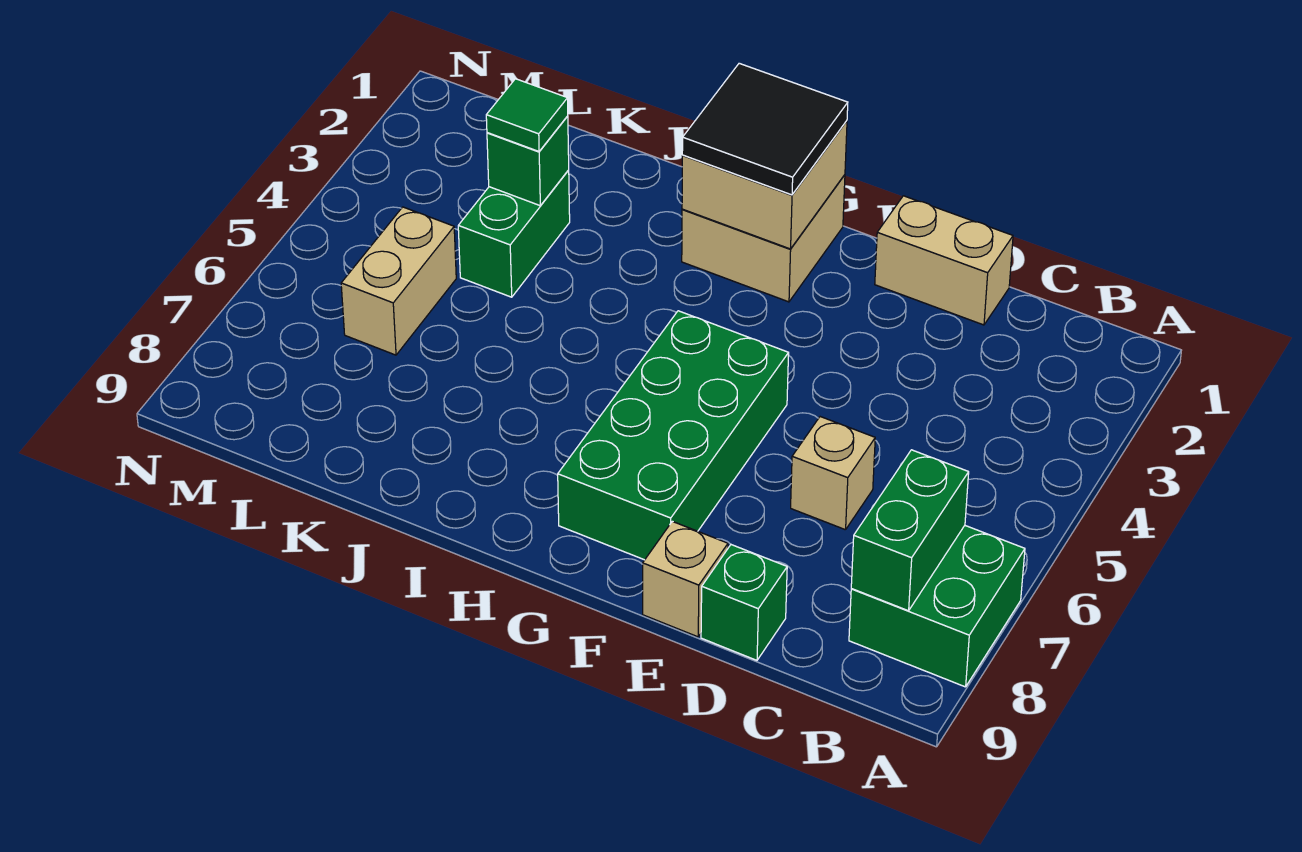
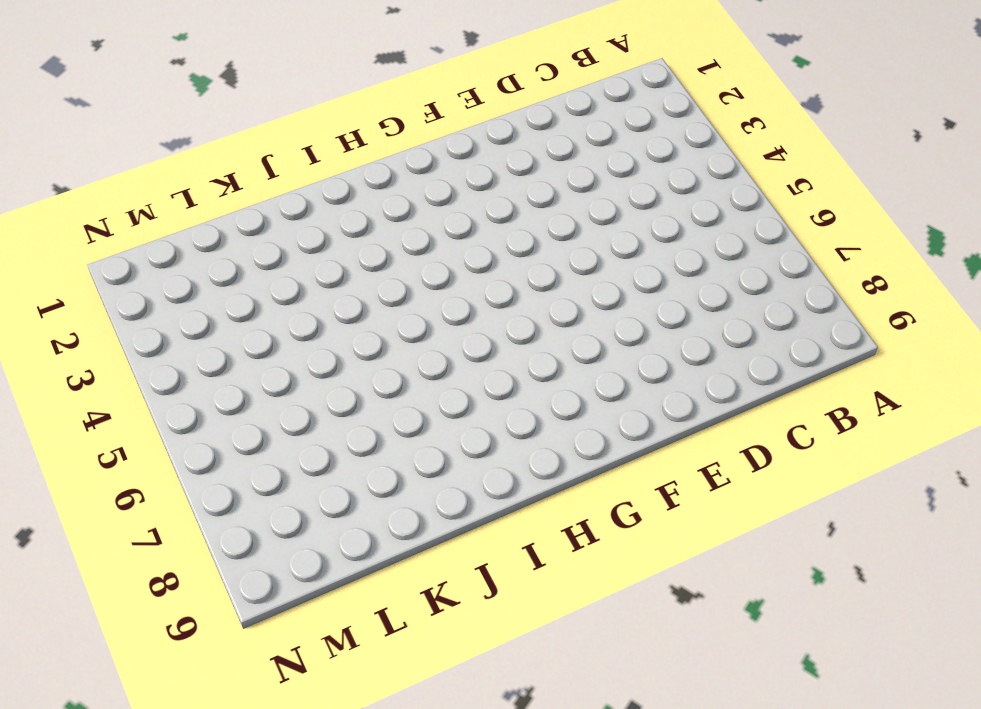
none -> green 2x2 brick [849,526,1025,687]
none -> tan 1x2 brick [875,196,1013,325]
none -> tan 1x1 brick [791,417,875,530]

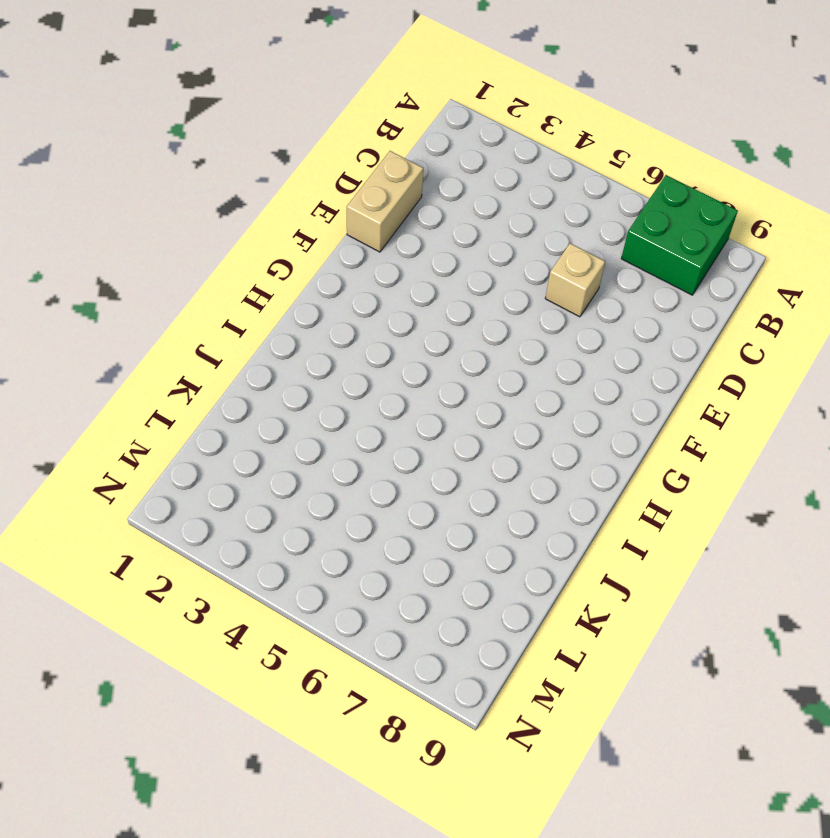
none -> green 1x1 brick [701,545,787,660]
none -> tan 1x1 brick [643,521,728,637]
none -> green 2x4 brick [558,311,789,560]

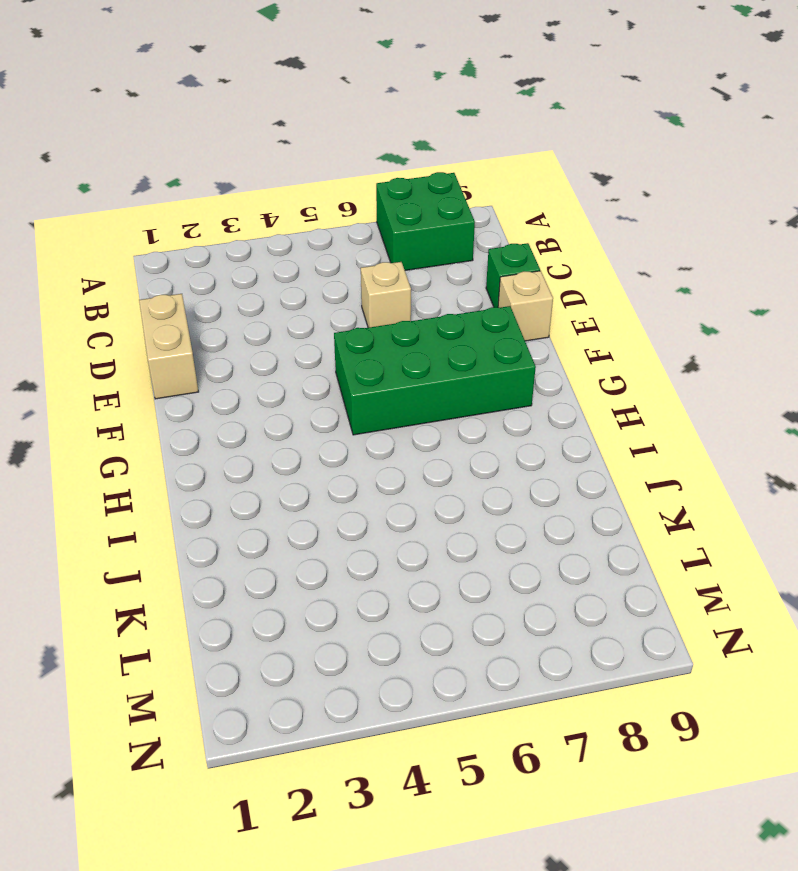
none -> tan 2x2 brick [682,175,845,302]
none -> green 1x2 brick [458,170,570,297]
none -> tan 1x2 brick [341,207,456,355]

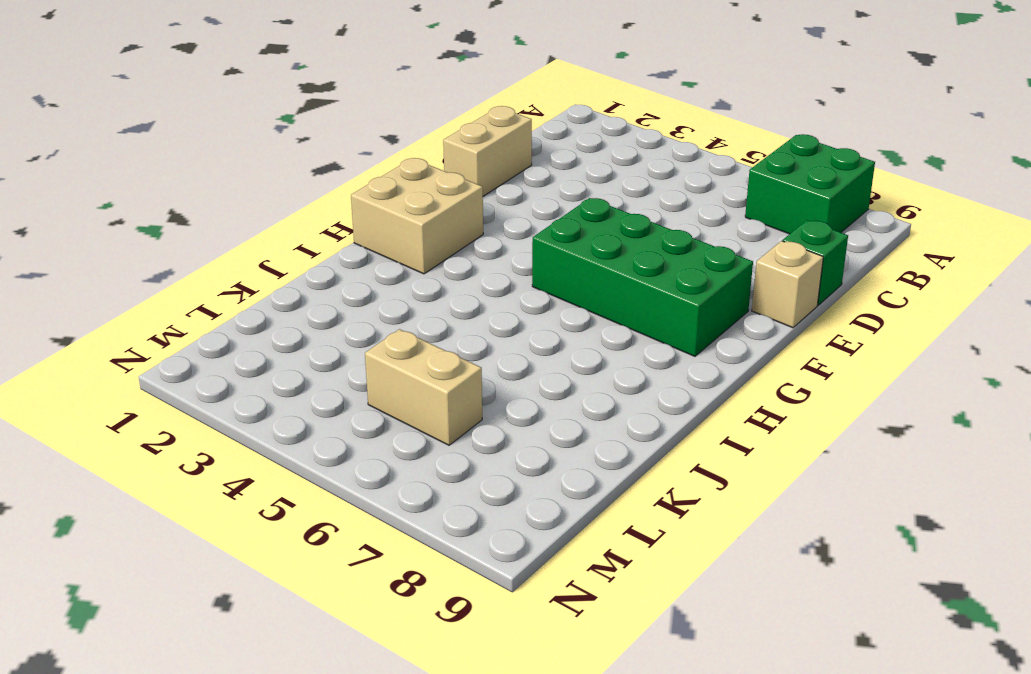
none -> tan 1x1 brick [791,417,875,530]
none -> green 1x2 brick [458,170,570,297]
none -> green 1x2 brick [851,450,969,611]

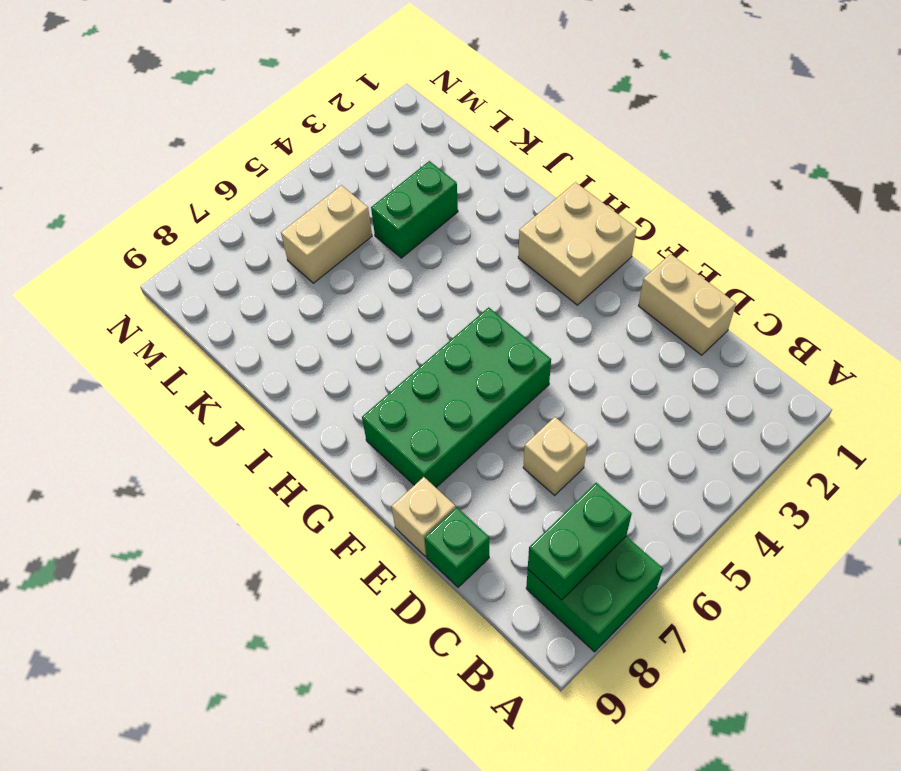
none -> tan 2x2 brick [682,121,847,249]
none -> green 1x1 brick [487,116,569,205]
none -> black 2x2 tile [682,63,848,195]

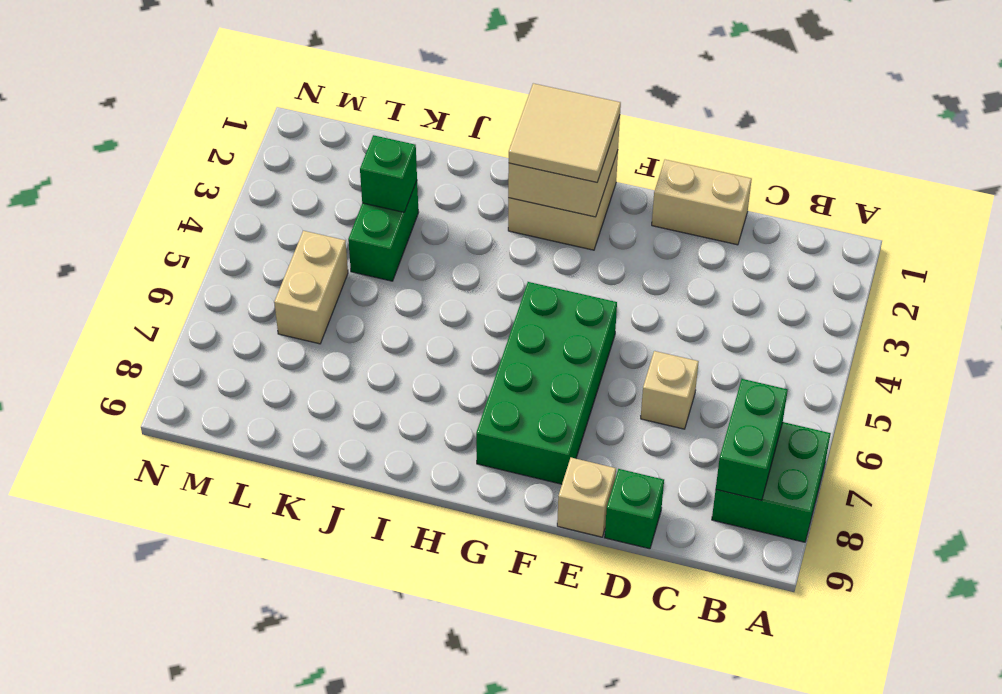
tan 2x2 tile [509,83,621,182] -> black 2x2 tile [682,63,848,195]
none -> green 1x1 tile [486,79,568,151]

